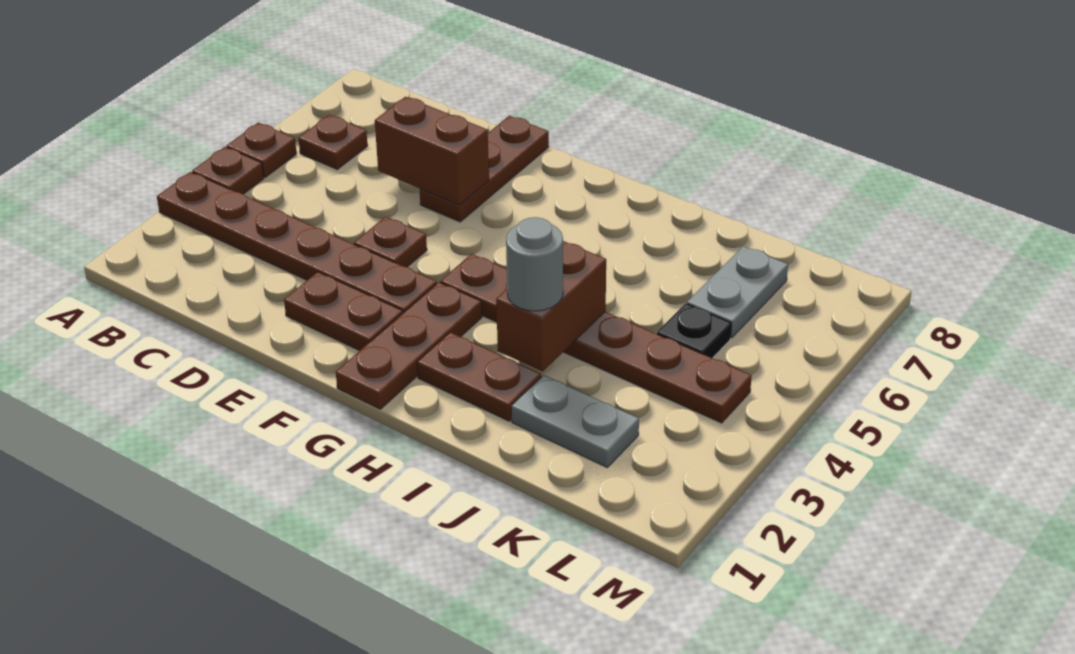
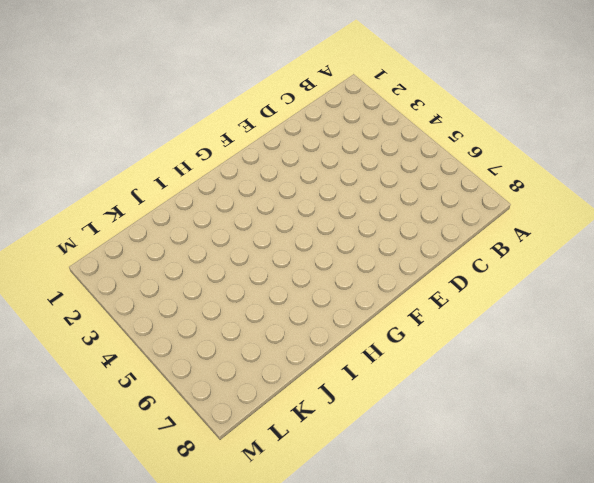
none -> brown 1x6 plate [157,172,437,313]
none -> brown 1x1 plate [192,147,264,194]
none -> brown 1x1 plate [227,123,297,177]

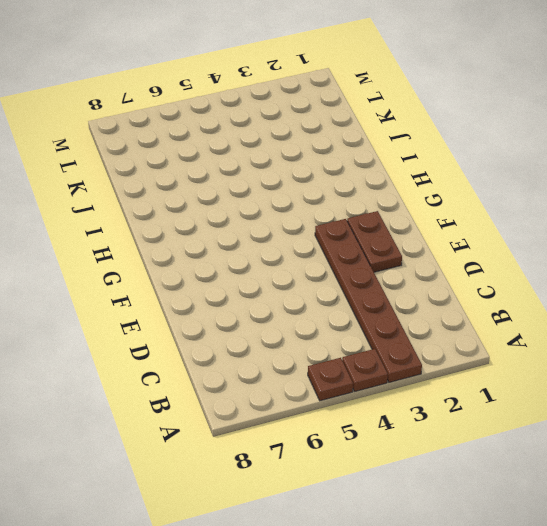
none -> brown 1x1 plate [299,115,368,169]
none -> brown 1x1 plate [354,217,427,267]
none -> brown 1x3 plate [420,116,549,222]

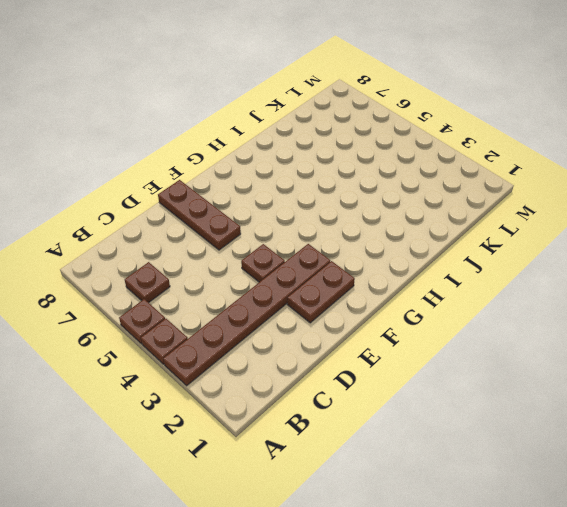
none -> brown 1x3 plate [336,282,482,409]
none -> brown 1x6 plate [440,254,752,423]
none -> brown 1x2 plate [417,332,541,421]

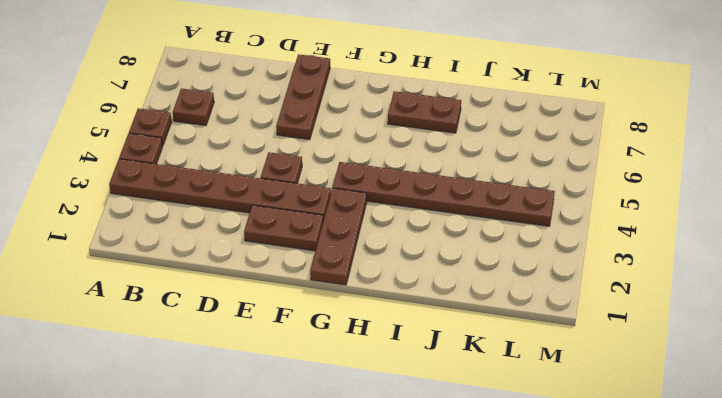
brown 1x2 plate [388,91,461,133] -> brown 1x2 plate moved to [417,332,541,421]
none -> grey 1x2 plate [511,375,639,467]
none -> black 1x1 plate [657,303,731,358]
none -> grey 1x2 plate [687,246,788,338]

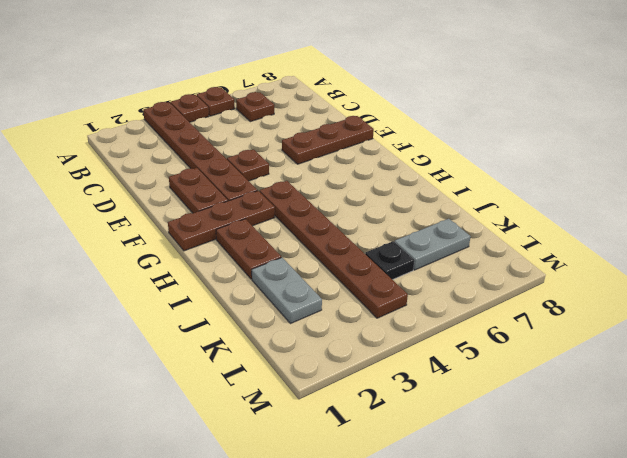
none -> brown 1x2 brick [375,97,489,205]
none -> brown 1x2 brick [496,241,606,371]
none -> grey 1x1 round brick [506,217,563,311]

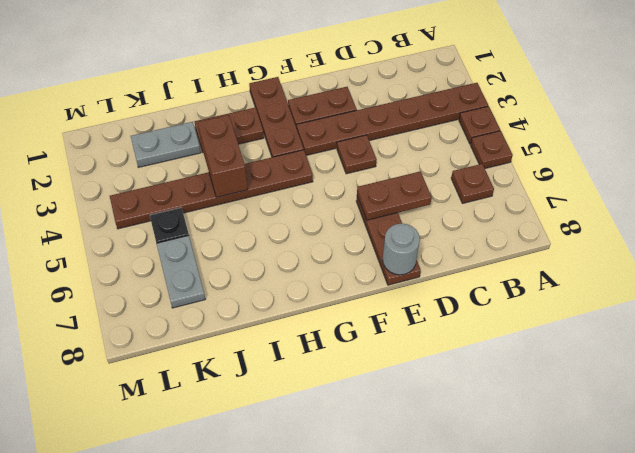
brown 1x2 plate [357,171,432,220] -> brown 1x2 brick [375,97,489,205]
grey 1x1 round brick [383,224,420,275] -> grey 1x1 round brick moved to [506,217,563,311]

